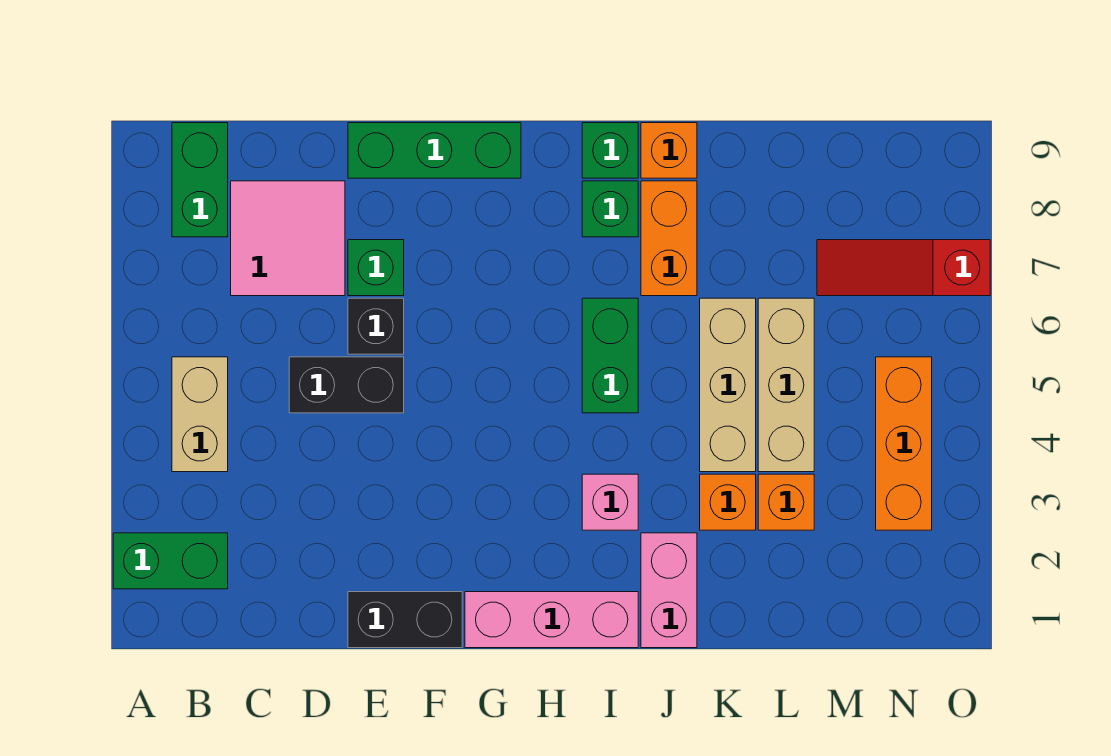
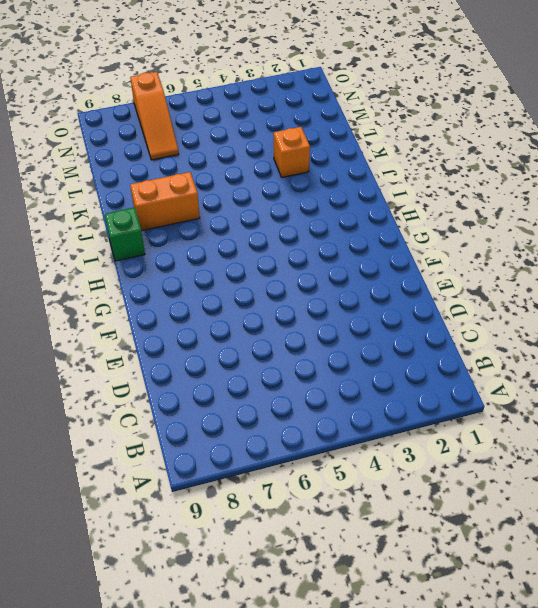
orange 1x3 slope [130,72,179,160] -> red 1x3 slope [817,240,990,296]
none -> green 1x2 brick [113,533,228,589]
none -> tan 1x2 brick [172,357,228,472]
none -> green 1x2 brick [172,123,228,237]

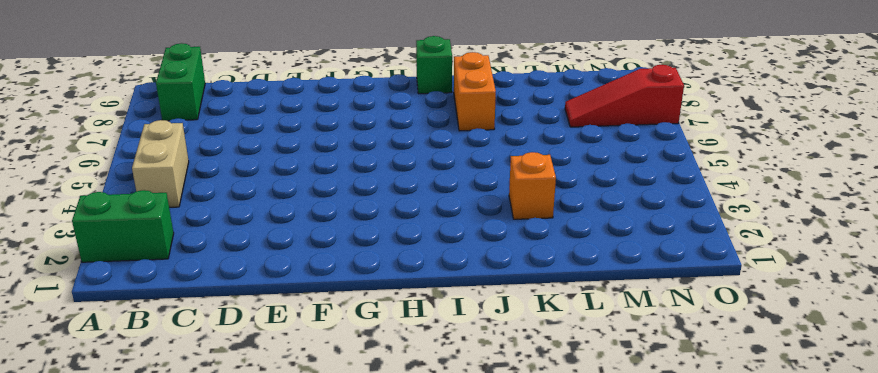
none -> pink 2x2 tile [231,181,345,296]
none -> black 1x2 brick [289,357,404,413]
none -> black 1x2 brick [348,592,462,648]

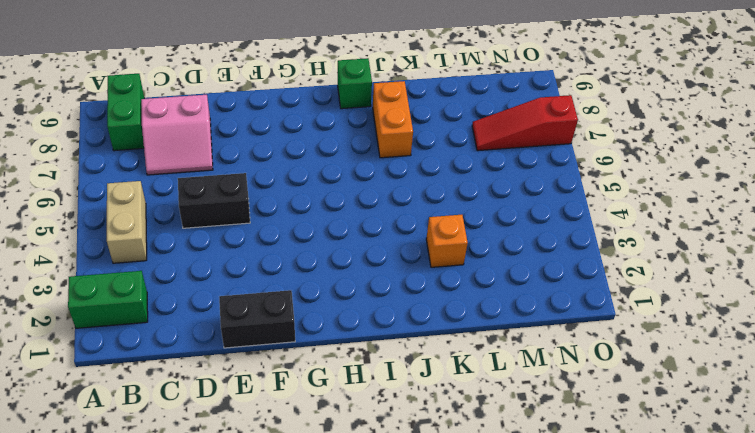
pink 2x2 slope [141,95,213,175] -> pink 2x2 tile [231,181,345,296]
none -> black 1x1 brick [348,298,404,354]
none -> green 1x1 brick [348,240,404,296]
none -> green 1x3 brick [348,123,521,178]

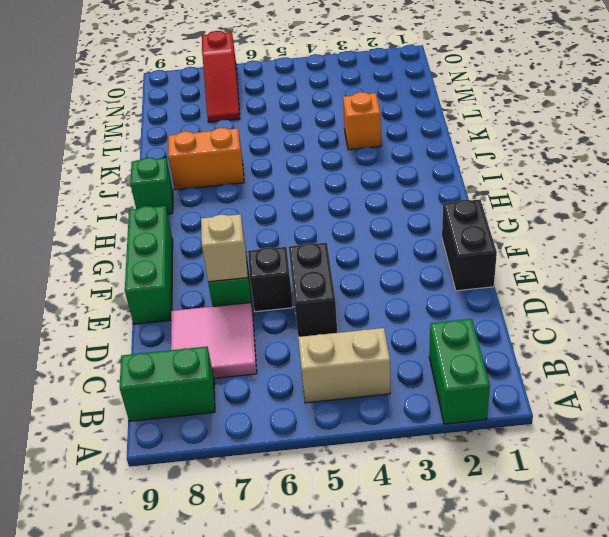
tan 1x1 brick [201,214,248,282] -> none
none -> pink 1x3 brick [465,592,638,648]
none -> pink 1x1 brick [582,474,638,530]
none -> green 1x2 brick [582,298,638,413]

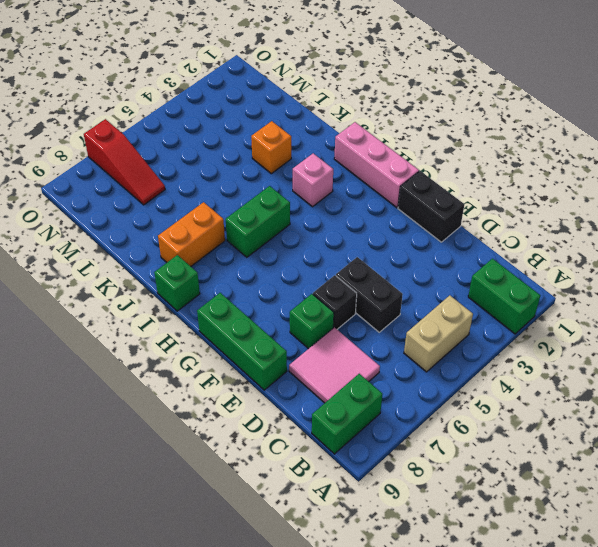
none -> green 1x1 brick [582,181,638,237]
none -> pink 1x2 brick [641,533,697,648]
none -> orange 1x1 brick [641,123,697,178]

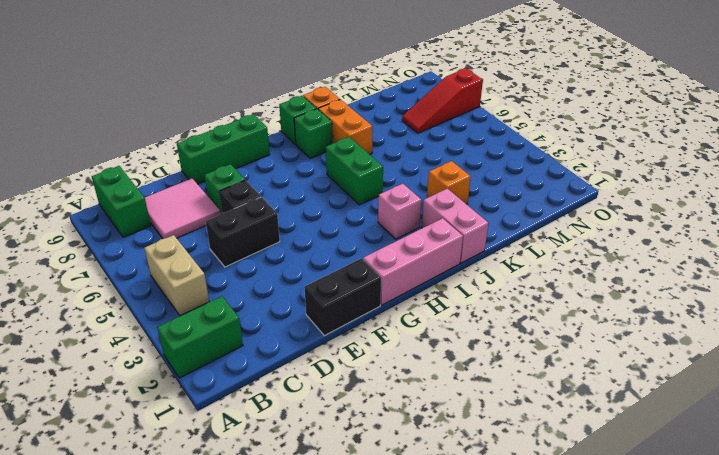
none -> tan 1x3 brick [700,298,756,472]
none -> orange 1x1 brick [758,474,814,530]
none -> tan 1x3 brick [758,298,814,472]

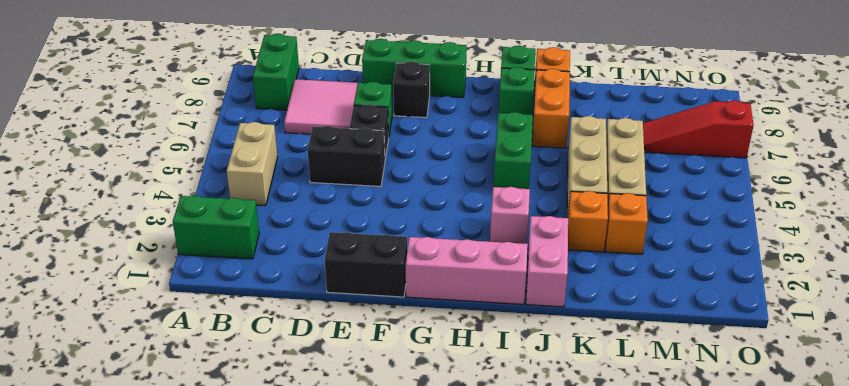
black 1x1 brick [393,62,430,118] -> none
none -> orange 1x3 brick [876,357,932,530]

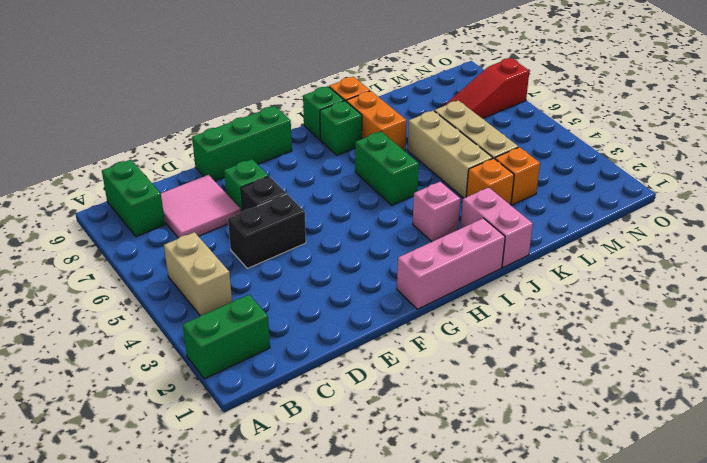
none -> black 1x2 brick [348,592,462,648]
none -> orange 1x3 brick [876,357,932,530]

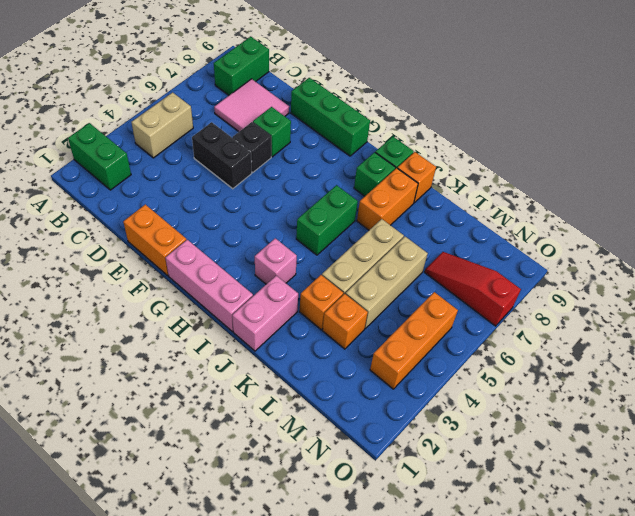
orange 1x2 brick [123,204,186,276] -> black 1x2 brick [348,592,462,648]

